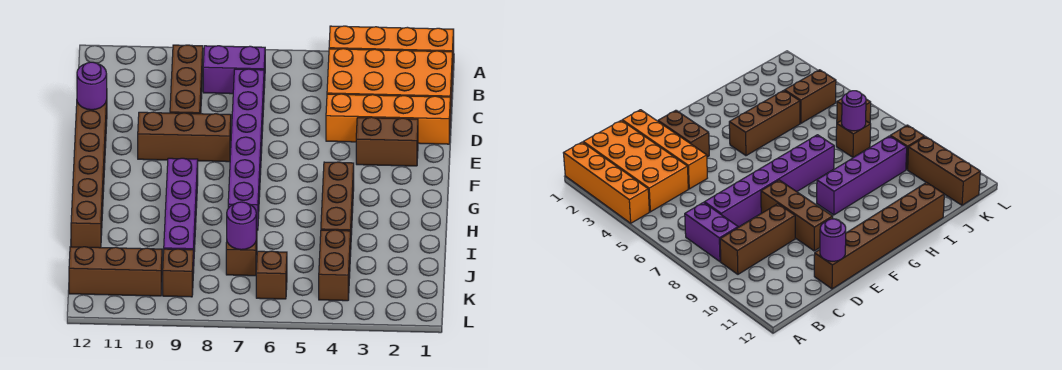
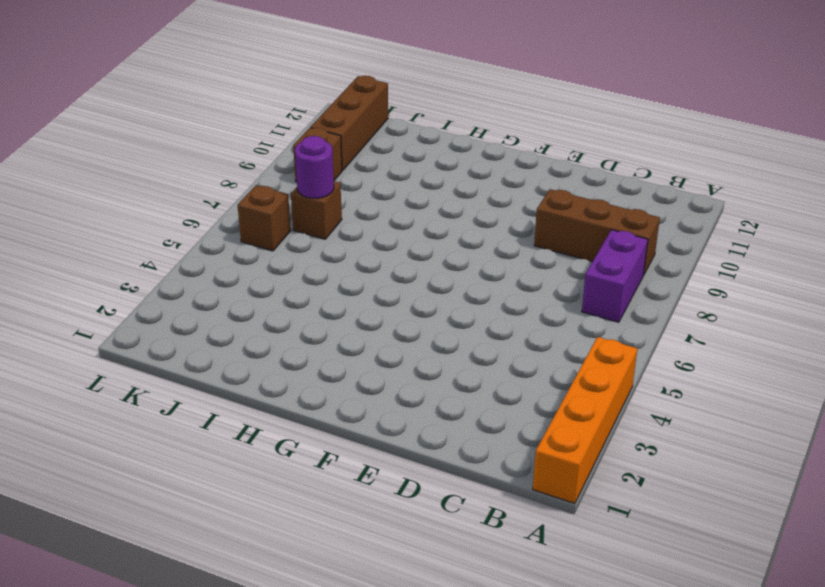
none -> orange 2x4 brick [327,49,452,120]
none -> purple 1x6 brick [228,69,264,230]
none -> orange 1x4 brick [326,94,450,144]

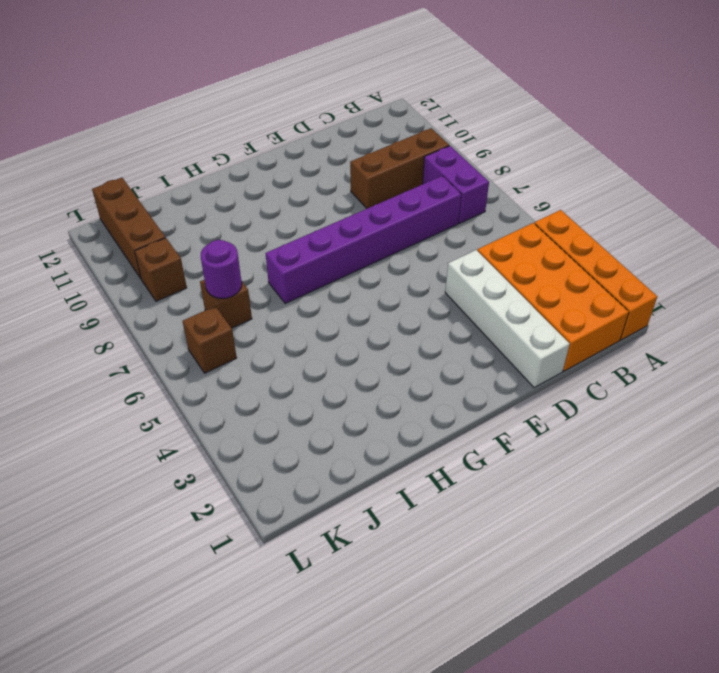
white 1x4 brick [445,250,570,388] -> orange 1x4 brick [326,94,450,144]
none -> brown 1x6 brick [71,100,107,248]
none -> brown 1x2 brick [356,117,418,166]
none -> brown 1x3 brick [138,112,231,162]

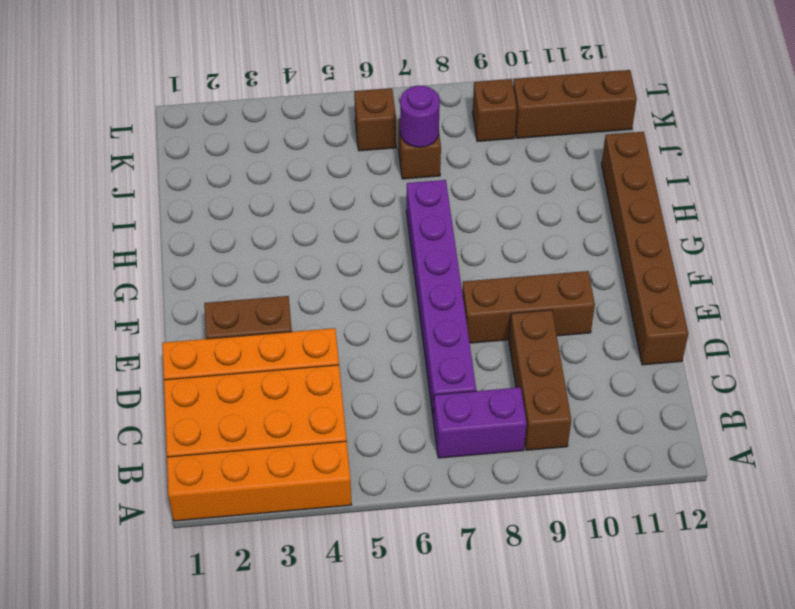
none -> brown 1x3 brick [321,162,354,235]
none -> purple 1x4 brick [164,158,198,273]
none -> brown 1x2 brick [319,230,351,301]

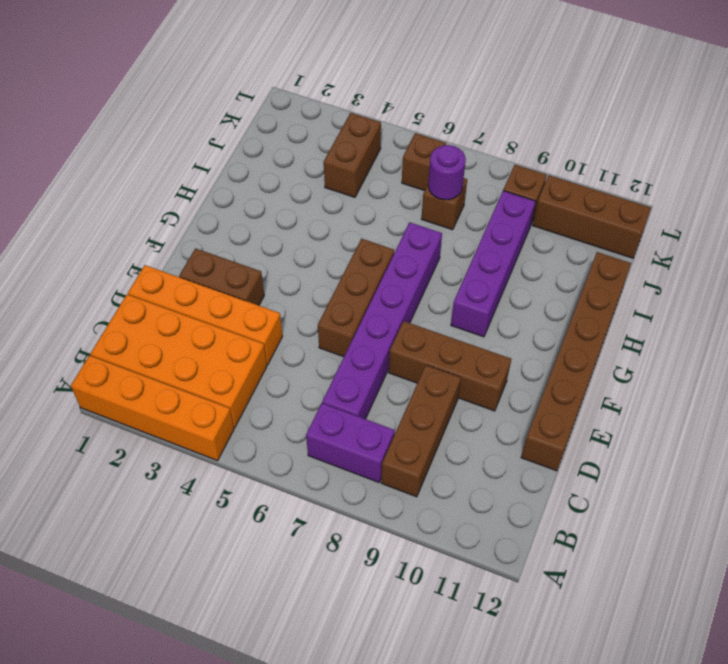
brown 1x3 brick [318,239,394,357] -> brown 1x3 brick moved to [321,162,354,235]
none -> purple 1x1 round brick [77,62,107,110]

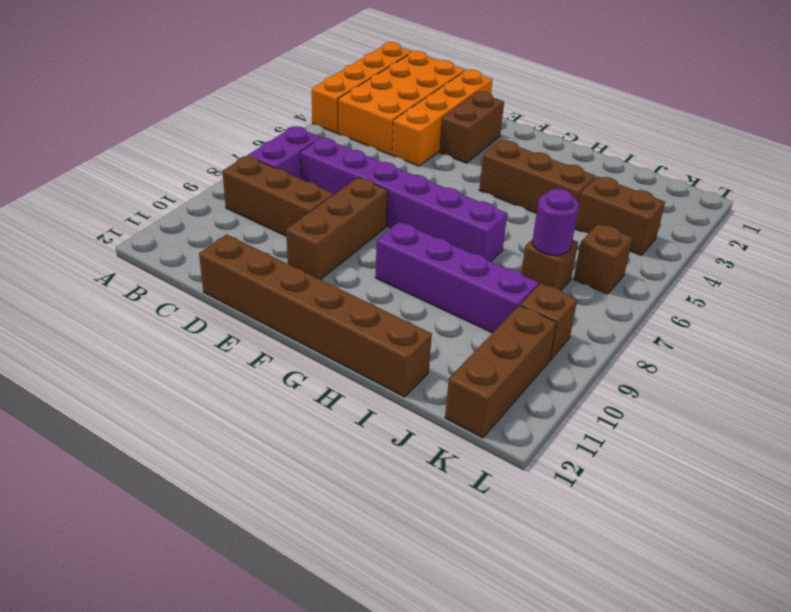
none -> purple 1x1 round brick [77,62,107,110]

